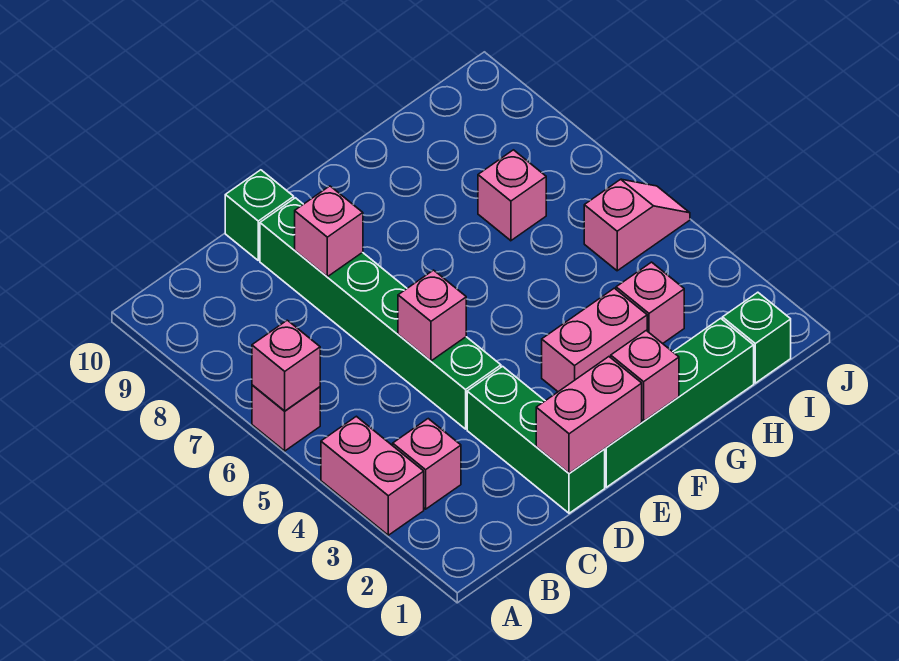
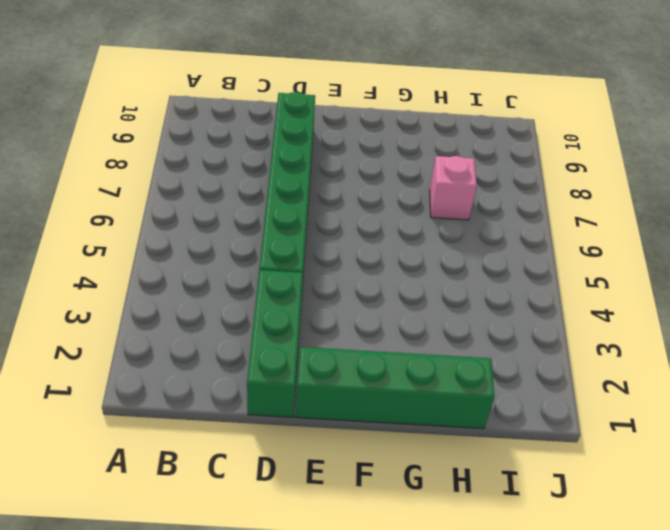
none -> pink 1x2 brick [321,416,424,535]
none -> pink 1x1 brick [252,385,320,451]
none -> pink 1x1 brick [393,419,461,509]

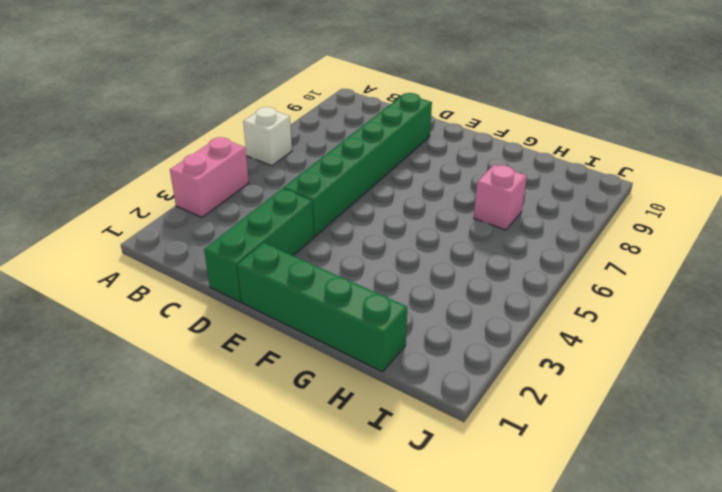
white 1x1 brick [243,107,292,166] -> pink 1x1 brick [252,385,320,451]
none -> pink 1x1 brick [393,419,461,509]
none -> green 1x1 brick [225,170,294,260]
none -> pink 1x2 brick [542,288,647,392]

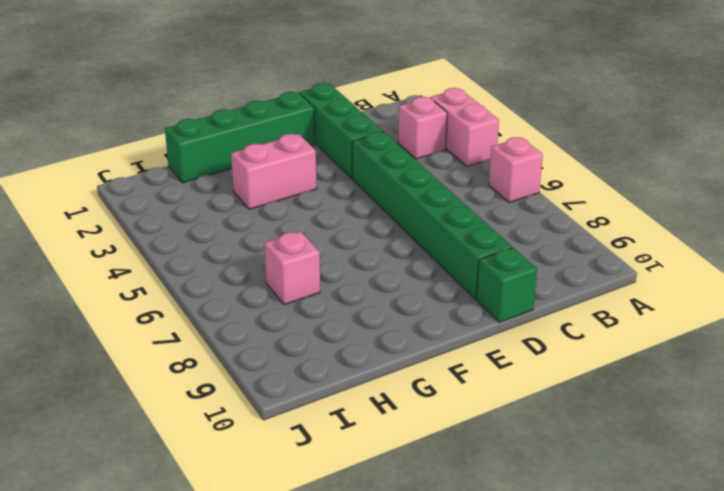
none -> pink 1x1 brick [616,262,684,344]
none -> green 1x1 brick [722,292,791,383]
none -> pink 1x2 slope [584,179,690,271]

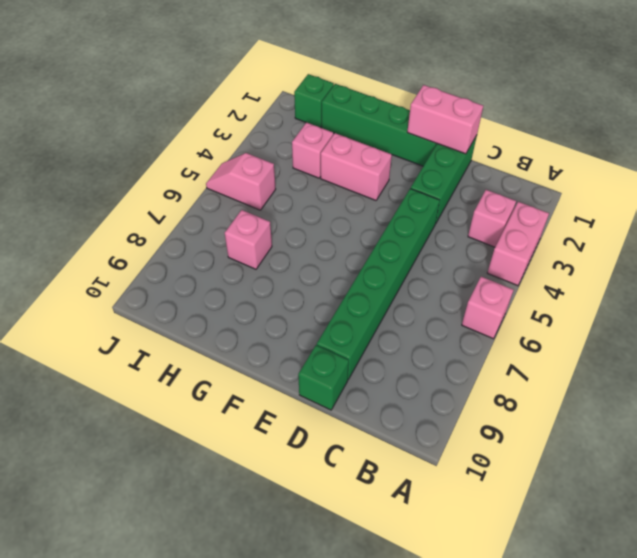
none -> pink 1x1 brick [252,320,320,411]
none -> pink 1x1 brick [398,270,466,361]
none -> pink 1x1 brick [295,186,363,277]

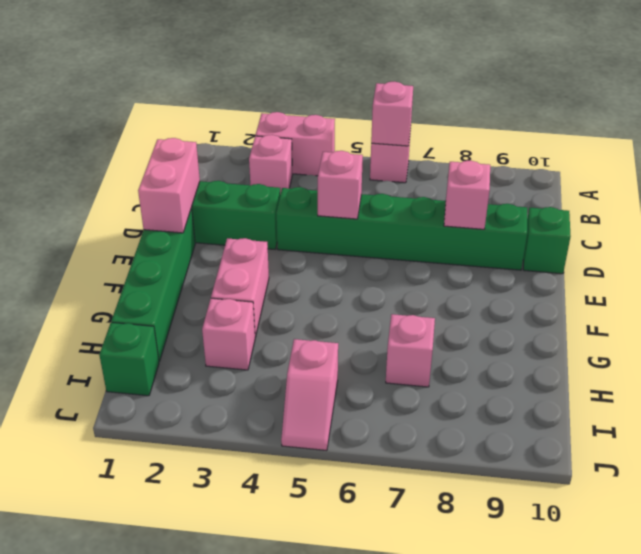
none -> pink 1x1 brick [611,331,679,421]

